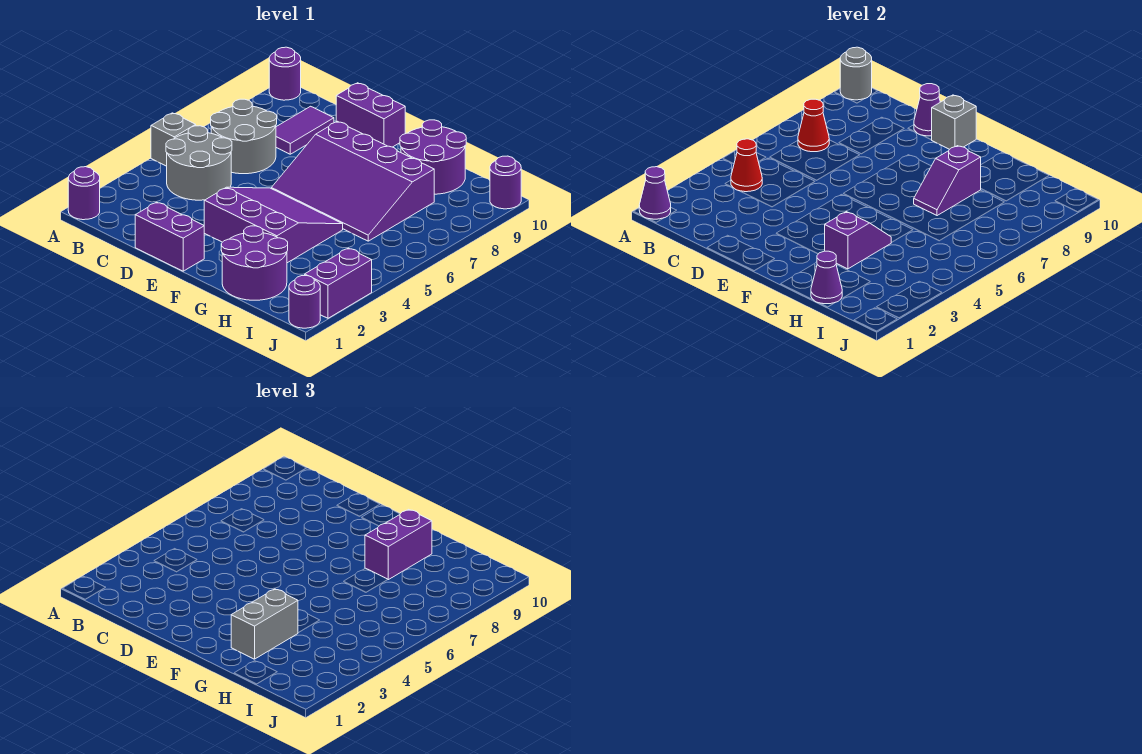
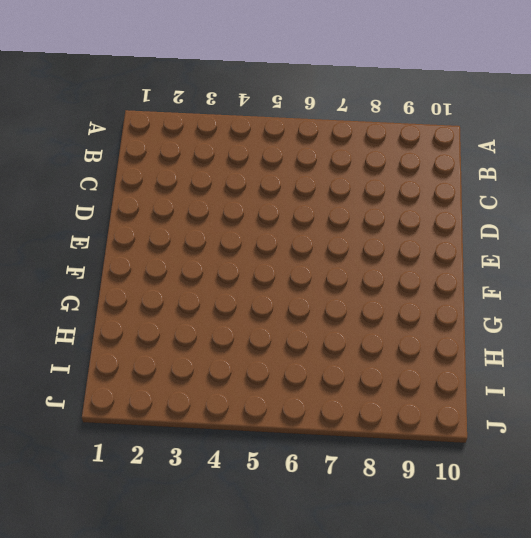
none -> purple 1x1 round brick [68,167,100,220]
none -> grey 1x1 brick [151,113,196,166]
none -> purple 1x1 round brick [269,47,301,100]

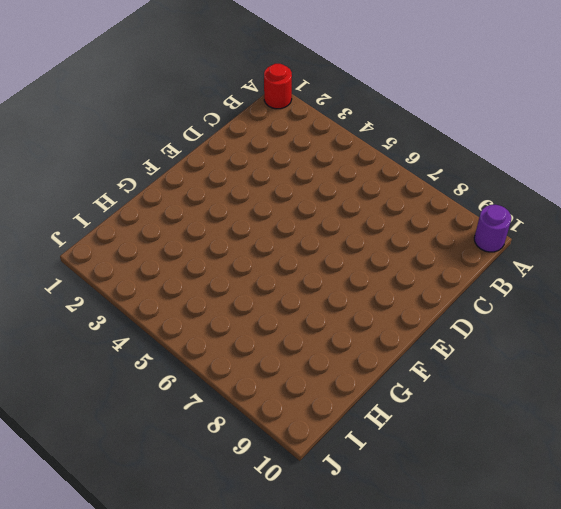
red 1x1 round brick [264,64,292,109] -> purple 1x1 round brick [68,167,100,220]
none -> grey 1x1 brick [151,113,196,166]
none -> grey 2x2 round brick [166,126,232,200]
none -> grey 2x2 round brick [211,99,277,174]

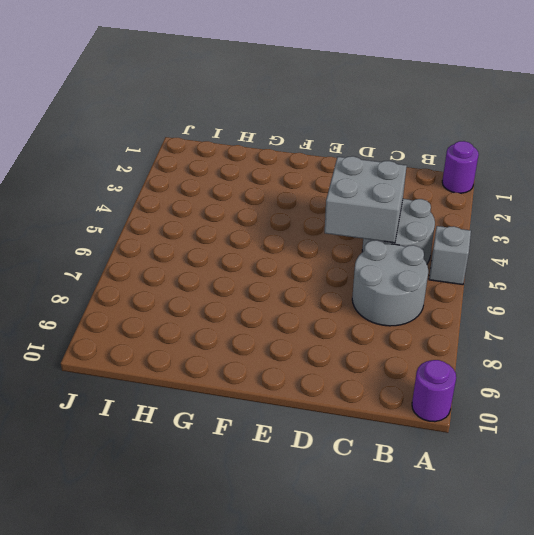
grey 2x2 brick [325,156,407,243] -> none
none -> purple 1x2 tile [276,106,334,154]
none -> purple 1x2 brick [135,202,204,271]
none -> purple 1x2 brick [336,83,405,147]

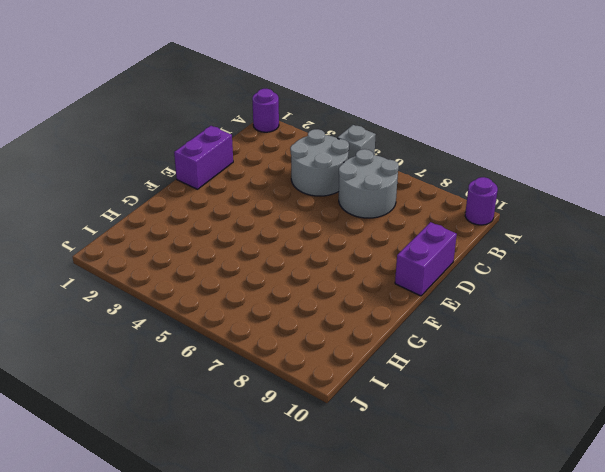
none -> purple 1x2 tile [276,106,334,154]
none -> purple 3x3 slope [204,187,343,263]
none -> purple 3x4 slope [271,121,434,241]

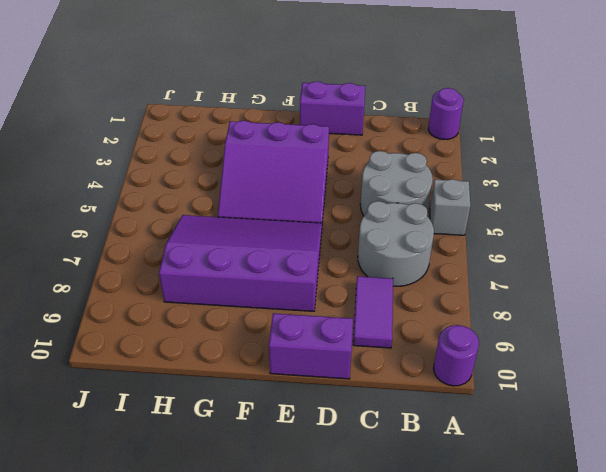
none -> purple 2x2 round brick [221,226,288,300]
none -> purple 2x2 round brick [400,120,466,194]
none -> purple 1x1 round brick [289,276,320,328]

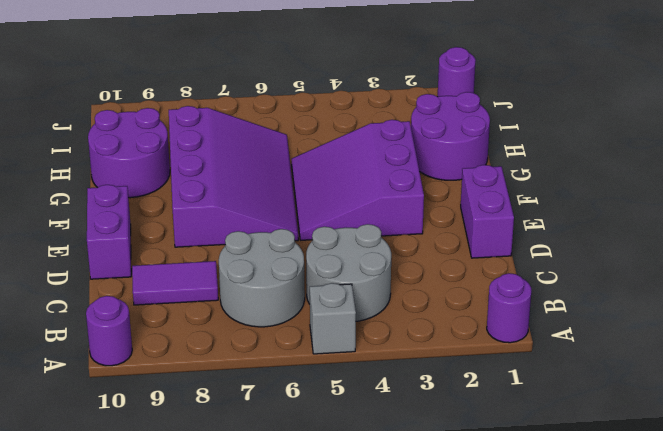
none -> purple 1x2 brick [305,248,372,318]
none -> purple 1x1 round brick [490,156,521,209]
none -> purple 1x1 cone [639,167,671,219]

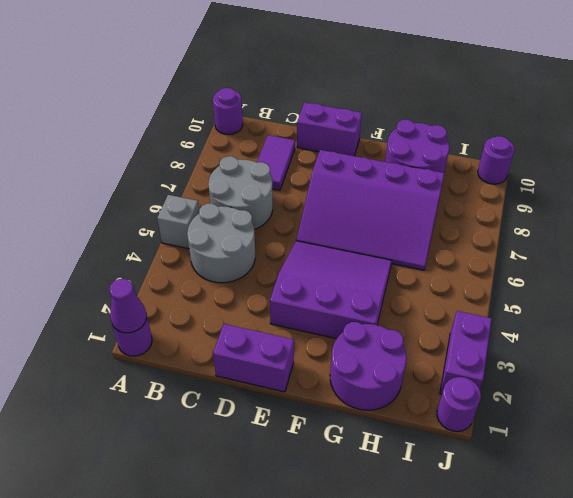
none -> grey 1x1 round brick [840,47,872,100]
none -> red 1x1 cone [731,139,762,192]
none -> red 1x1 cone [798,99,829,152]

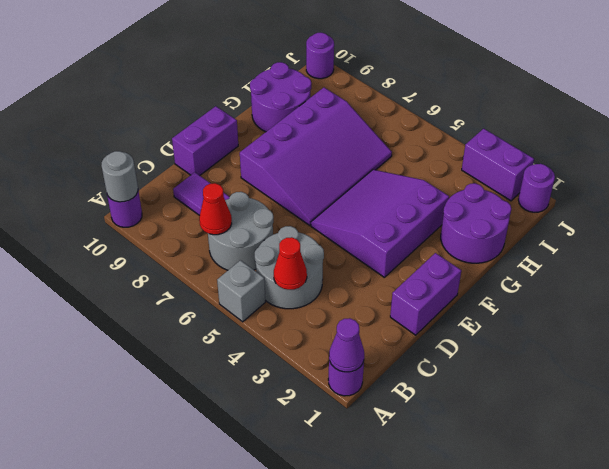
none -> purple 1x1 cone [914,84,940,136]
none -> grey 1x1 brick [932,95,976,149]
none -> purple 1x2 slope [825,212,892,269]

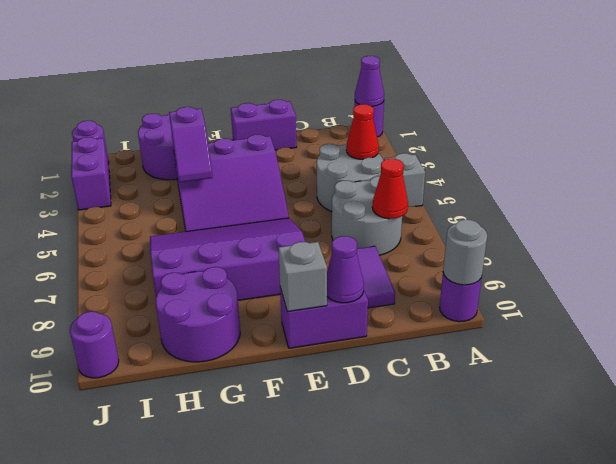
none -> purple 1x2 slope [914,146,981,216]
none -> purple 1x1 cone [811,251,842,304]
none -> grey 1x2 brick [231,589,298,659]

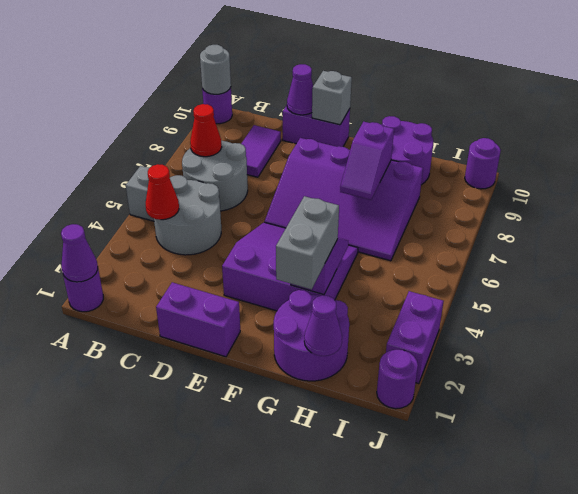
none -> purple 1x2 brick [365,509,432,580]

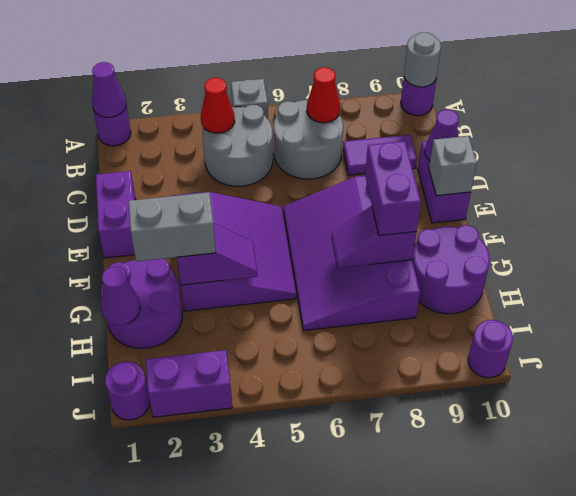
purple 1x2 brick [365,141,421,236] -> purple 1x2 brick turned to [365,509,432,580]

